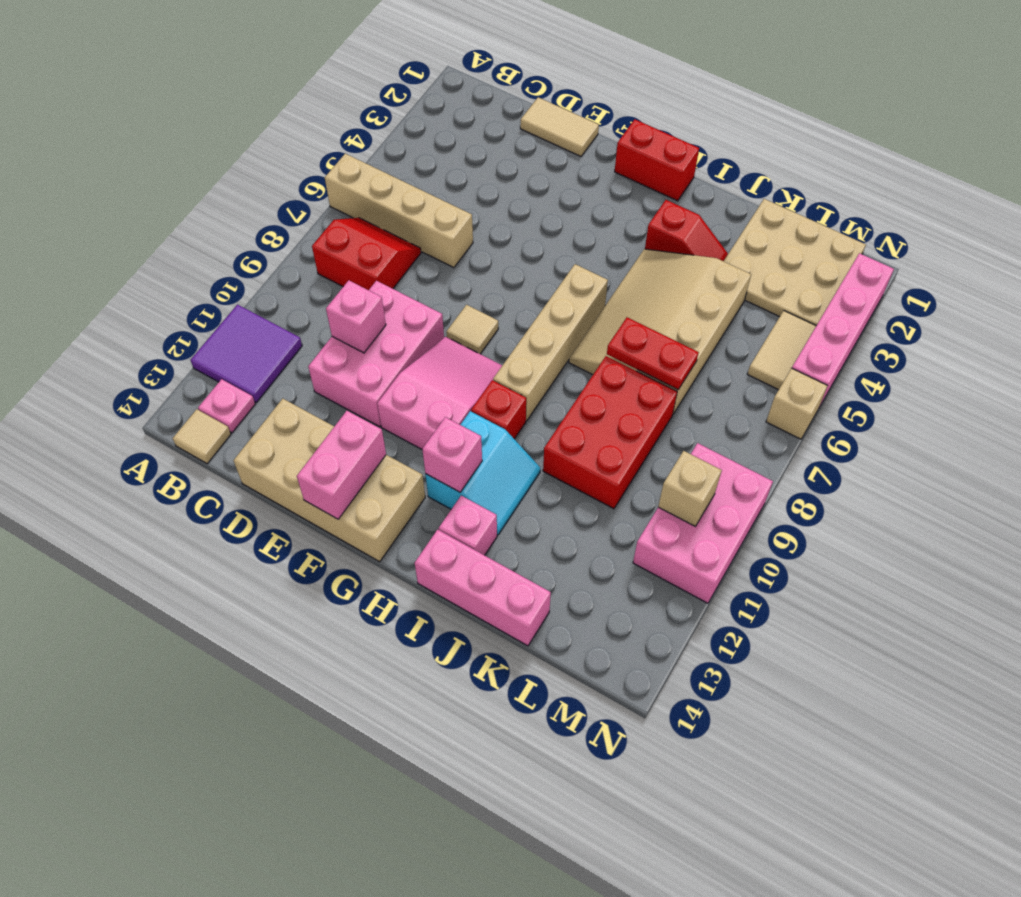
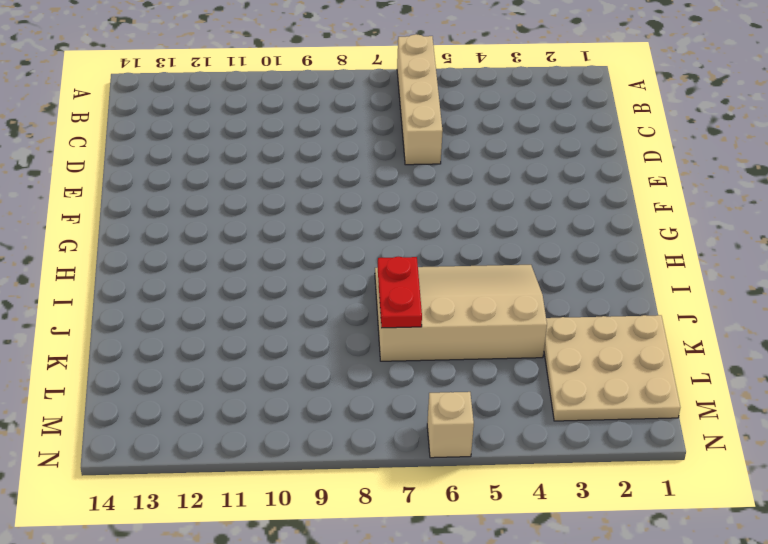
none -> purple 2x2 tile [191,305,302,402]
none -> red 2x2 slope [312,218,421,290]
none -> pink 1x1 plate [198,379,255,433]

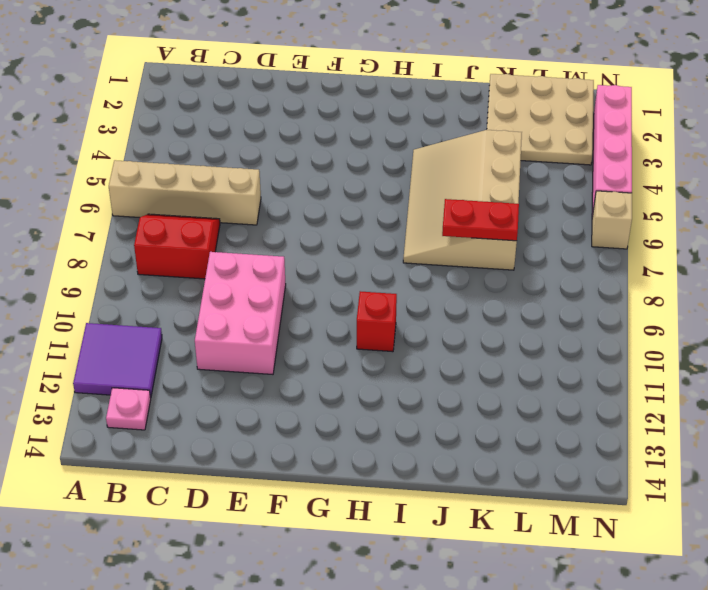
none -> tan 1x1 tile [173,409,231,464]
none -> tan 1x2 tile [520,97,599,156]
none -> tan 2x4 brick [234,399,425,562]

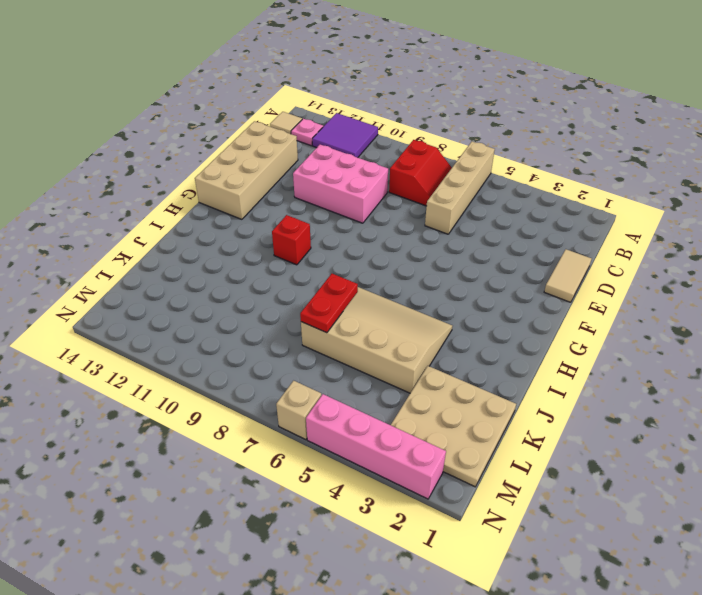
none -> tan 1x1 tile [446,305,498,354]
none -> pink 2x3 slope [377,337,502,449]
none -> red 1x2 brick [615,119,699,201]

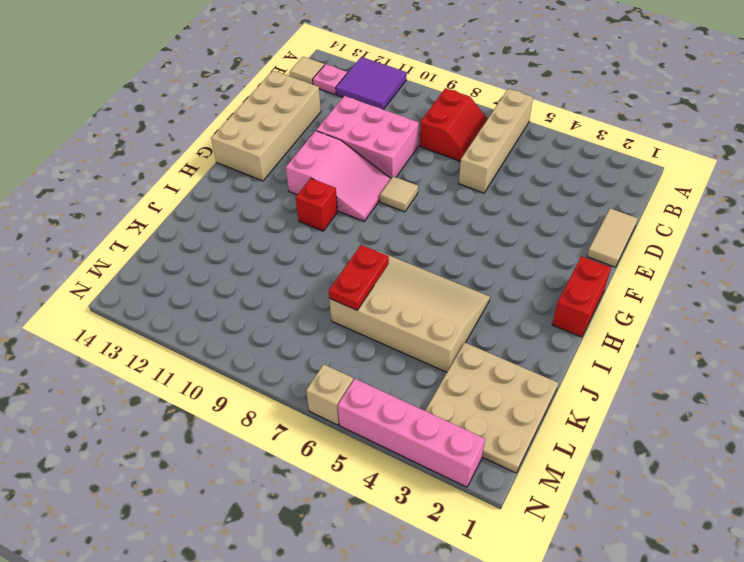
none -> tan 1x4 brick [493,264,608,421]
none -> cyan 2x2 slope [425,411,540,535]
none -> red 1x2 slope [645,200,728,261]

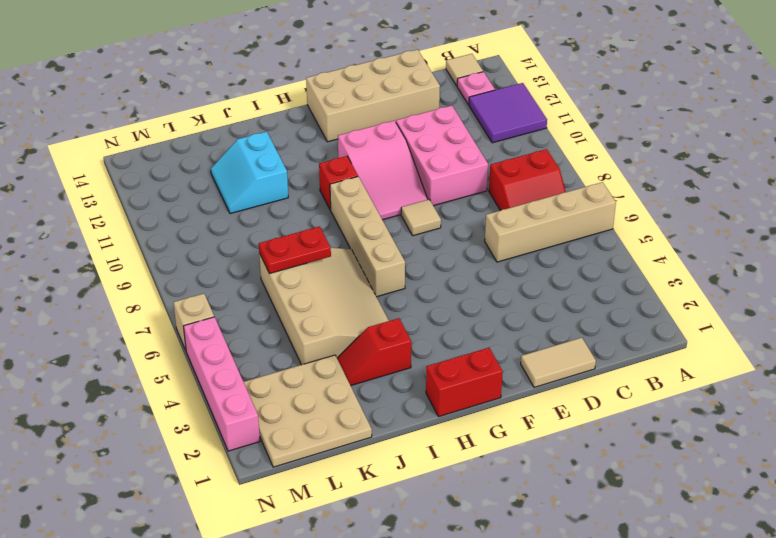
cyan 2x2 slope [211,132,288,214] -> cyan 2x2 slope moved to [425,411,540,535]
none -> pink 1x1 brick [439,496,497,555]
none -> pink 1x3 brick [415,530,551,646]
none -> red 2x3 brick [543,356,677,509]

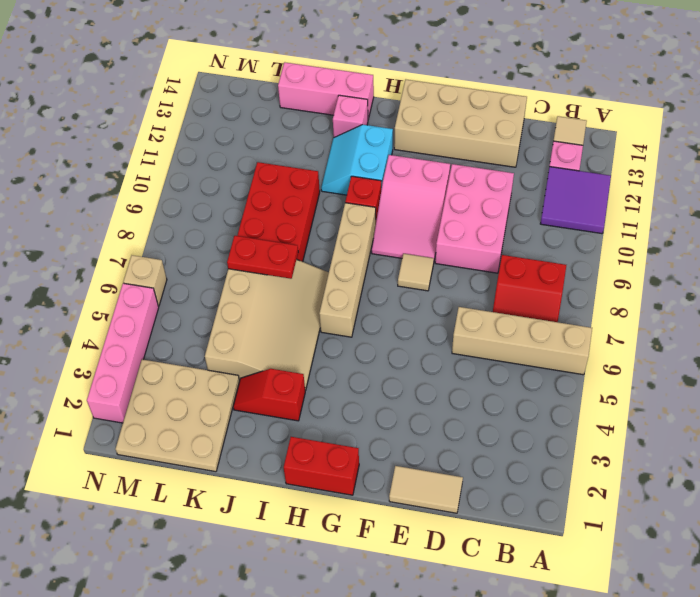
none -> tan 1x2 tile [748,311,816,390]
none -> pink 2x3 brick [633,443,773,603]
none -> pink 1x1 brick [326,280,386,353]

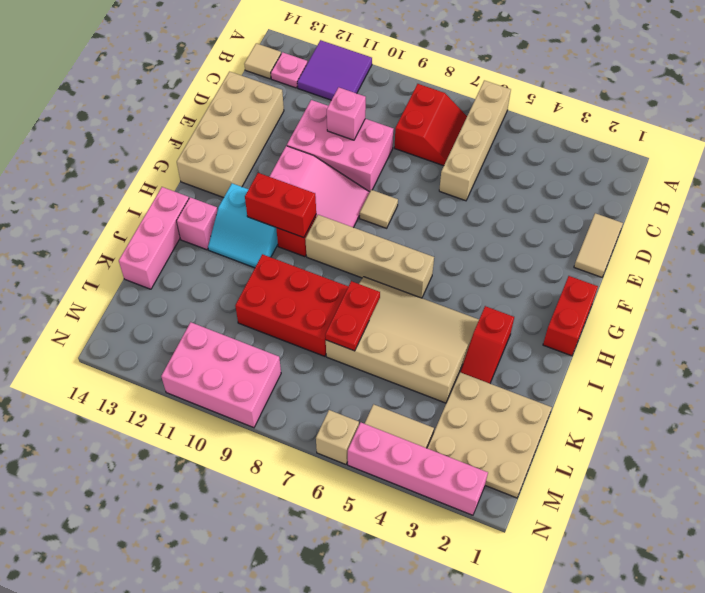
red 1x2 brick [245,173,316,238] -> none
none -> pink 1x2 brick [297,411,386,519]
none -> pink 1x1 brick [422,417,482,492]
none -> tan 1x1 brick [658,451,722,526]

